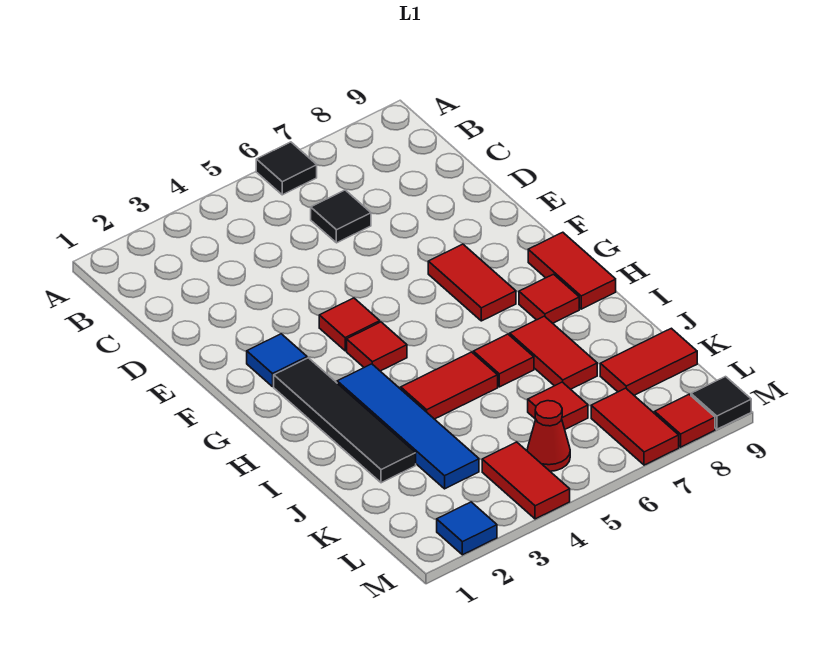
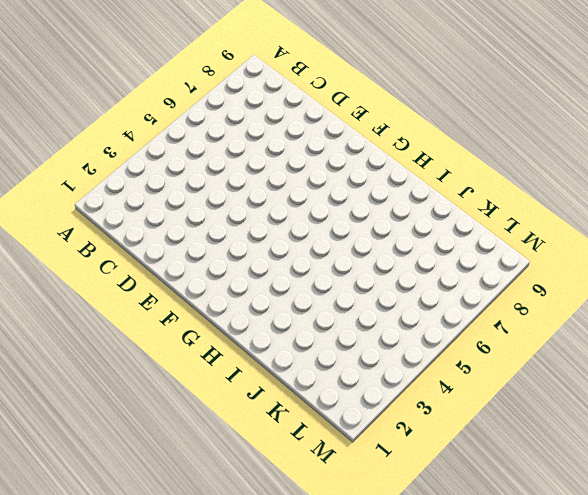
none -> black 1x1 tile [256,142,317,195]
none -> black 1x1 tile [311,190,371,243]
none -> blue 1x1 tile [247,334,307,387]

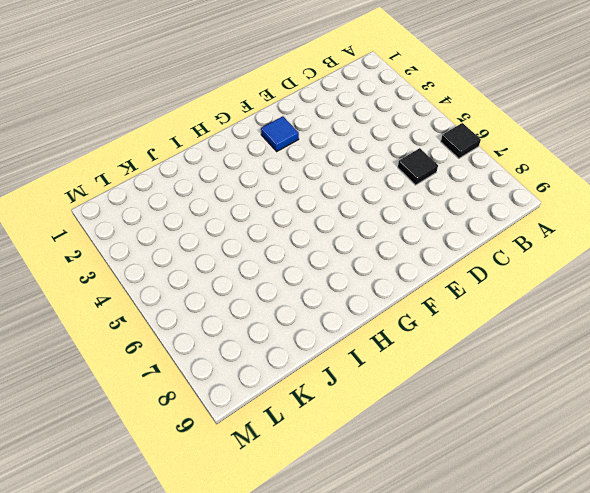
none -> red 1x1 tile [319,298,380,351]
none -> red 1x2 tile [428,244,516,321]
none -> black 1x4 tile [274,358,416,483]

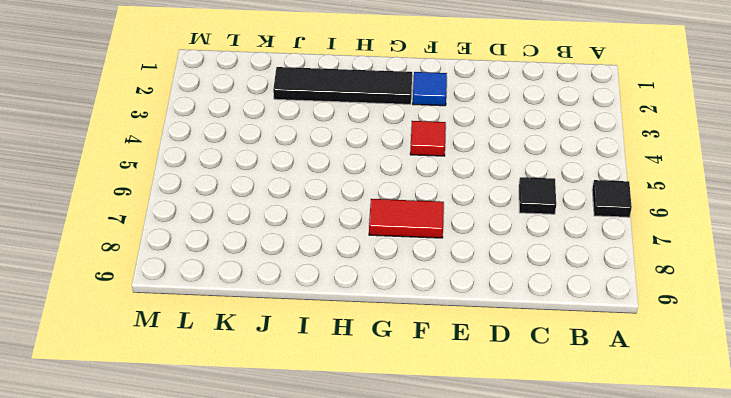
none -> red 1x1 tile [347,322,407,371]
none -> red 1x2 tile [528,232,616,309]
none -> blue 1x4 tile [337,364,479,489]

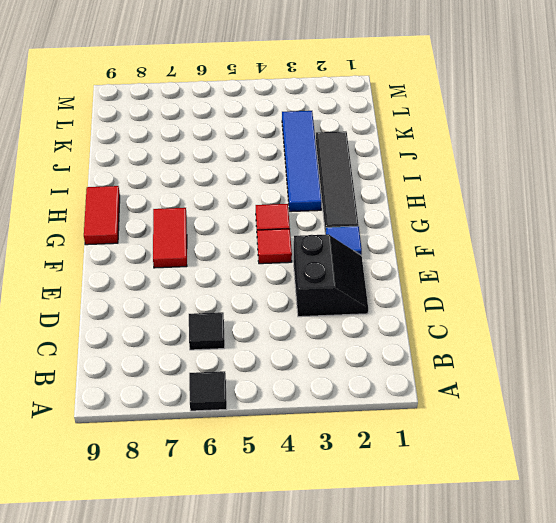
black 2x2 slope [294,234,368,317] -> none
none -> red 1x1 tile [519,274,579,323]
none -> red 1x2 tile [401,352,498,419]
none -> red 1x1 tile [473,334,534,387]

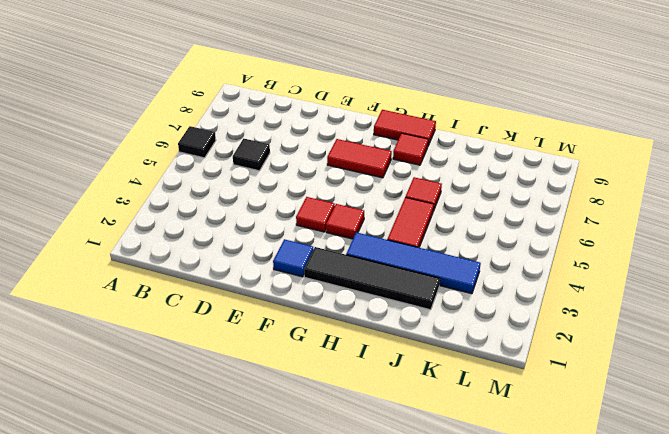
none -> red 1x2 tile [510,316,597,389]
none -> red 1x1 tile [528,382,588,429]
none -> red 1x2 tile [600,328,697,395]

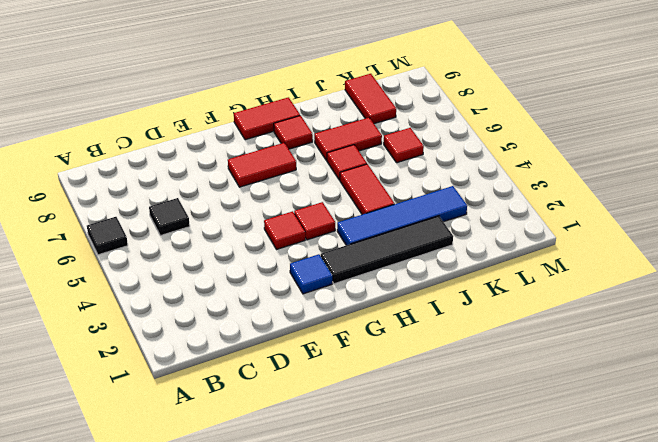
none -> red 1x2 tile [482,442,570,519]
none -> red 1x1 cone [527,401,570,471]
none -> red 1x2 tile [591,388,679,465]

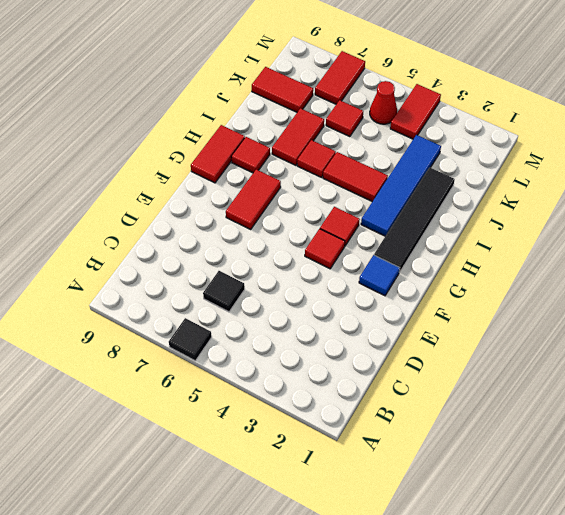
none -> blue 1x1 tile [437,502,497,555]
none -> red 1x1 tile [655,394,715,447]
none -> black 1x1 tile [691,377,751,429]

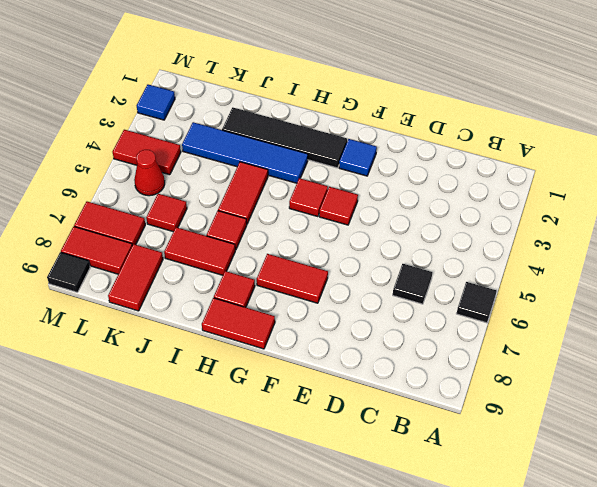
red 1x2 tile [61,227,132,274] -> red 1x1 tile [655,394,715,447]

